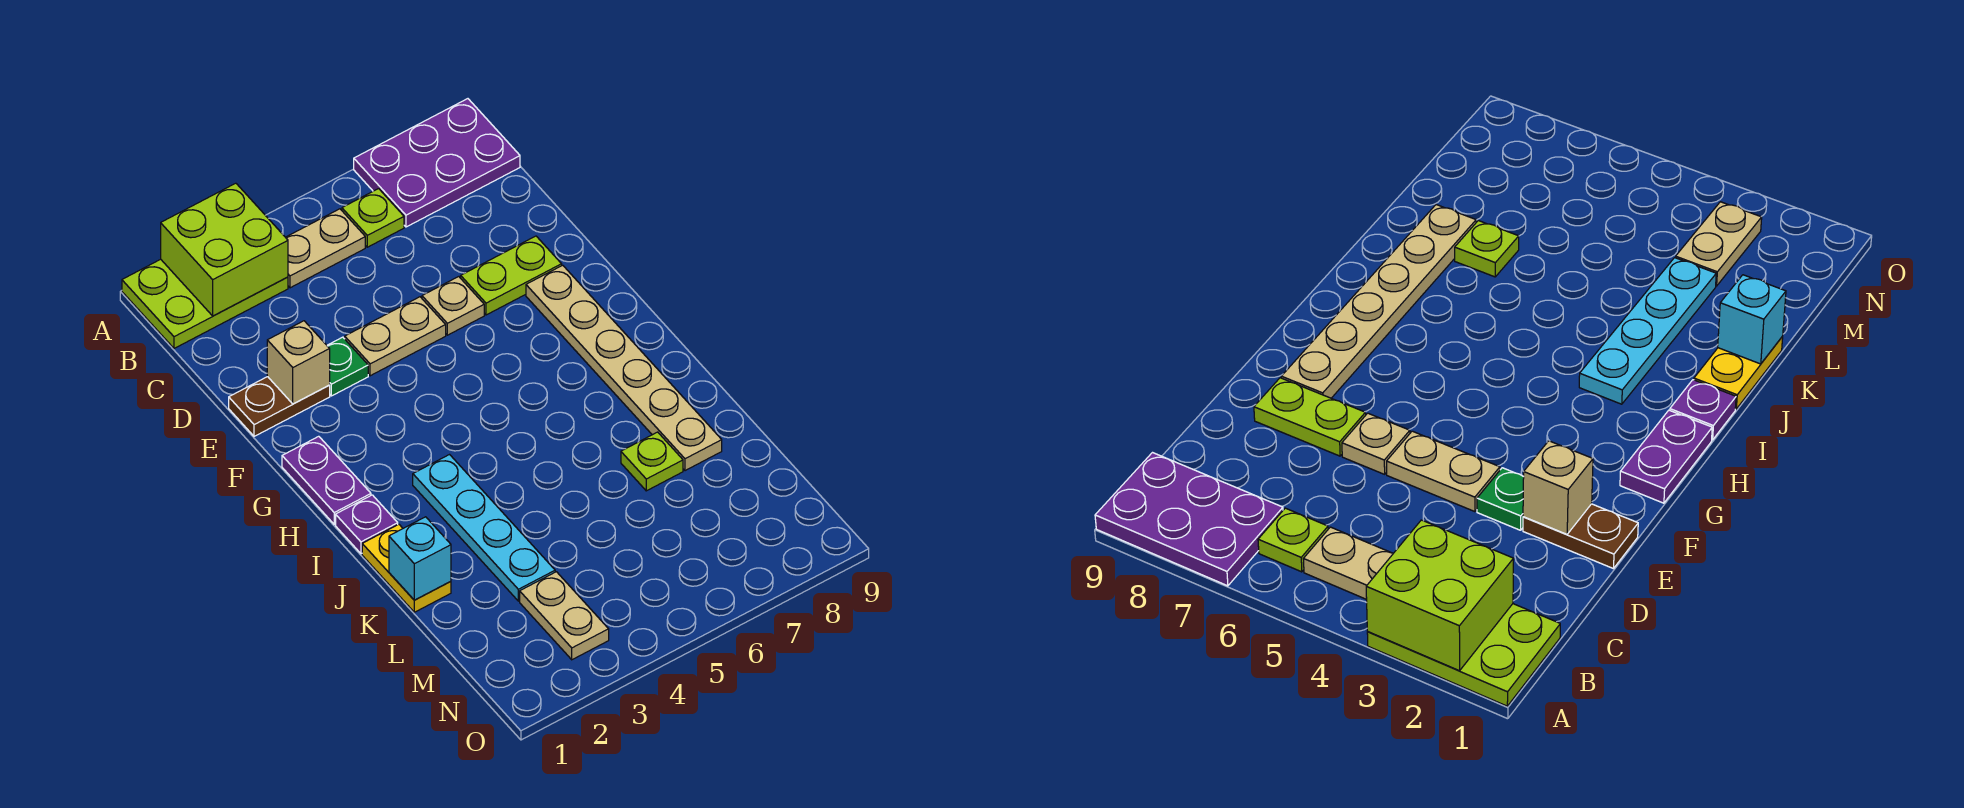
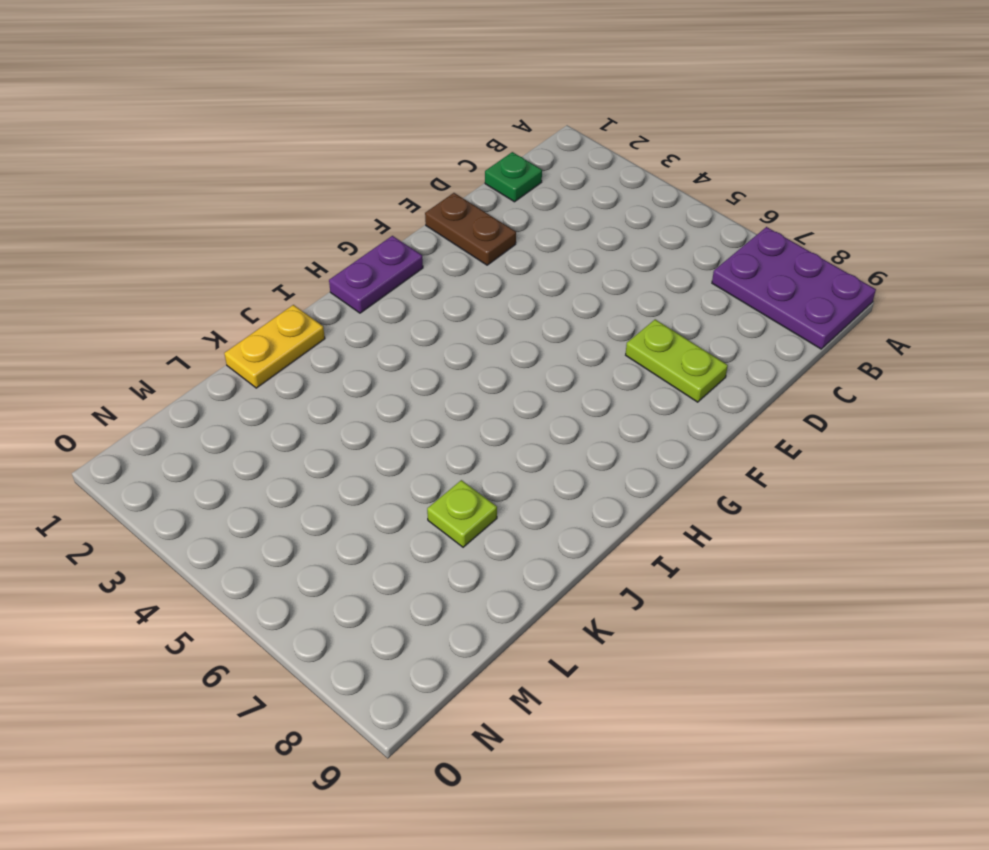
green 1x1 plate [485,152,542,202] -> green 1x1 plate moved to [327,337,368,396]
none -> lime 2x3 plate [122,259,288,348]
none -> tan 1x2 plate [286,209,365,288]
none -> lime 1x1 plate [342,189,404,247]

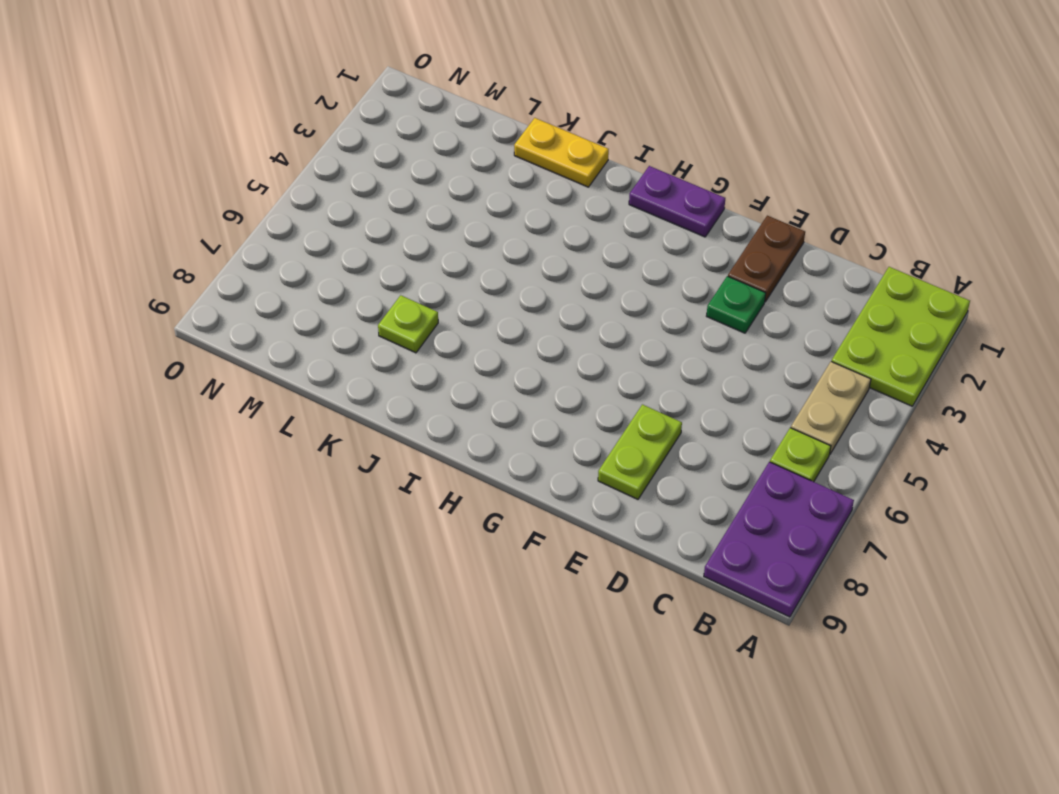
none -> tan 1x2 plate [345,297,446,376]
none -> tan 1x1 plate [422,277,484,335]
none -> tan 1x6 plate [526,265,722,471]

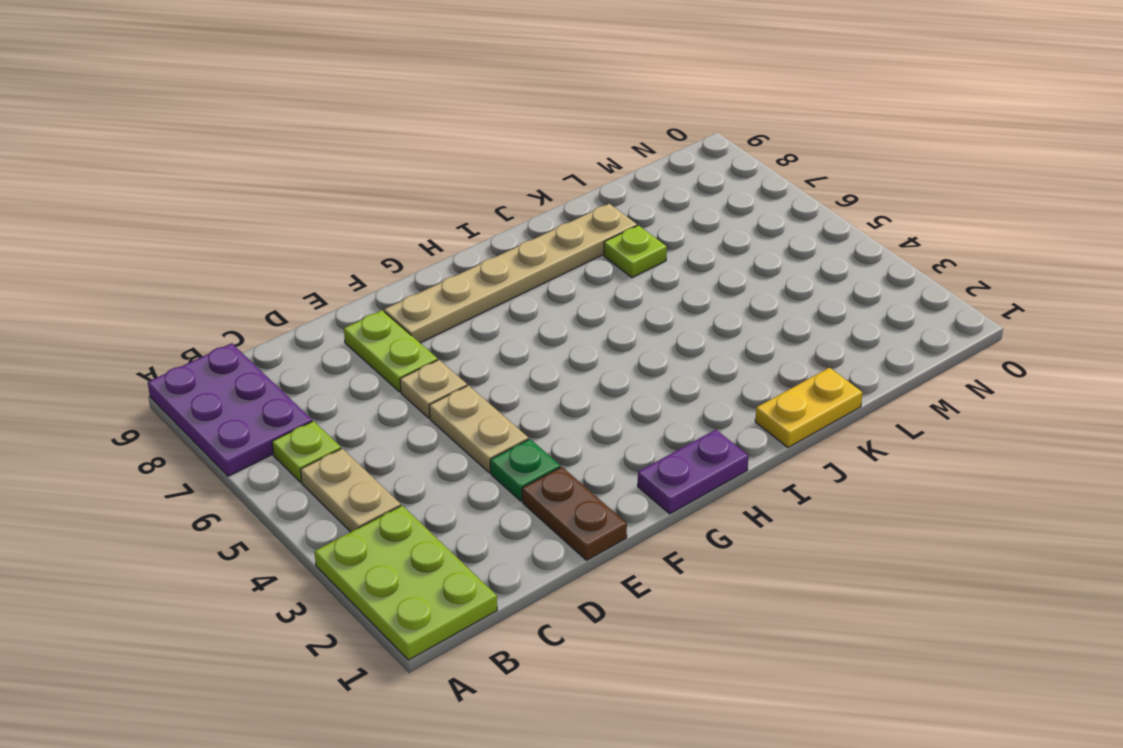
none -> purple 1x1 plate [336,495,398,554]
none -> cyan 1x4 plate [413,455,555,601]
none -> tan 1x2 plate [520,572,609,660]

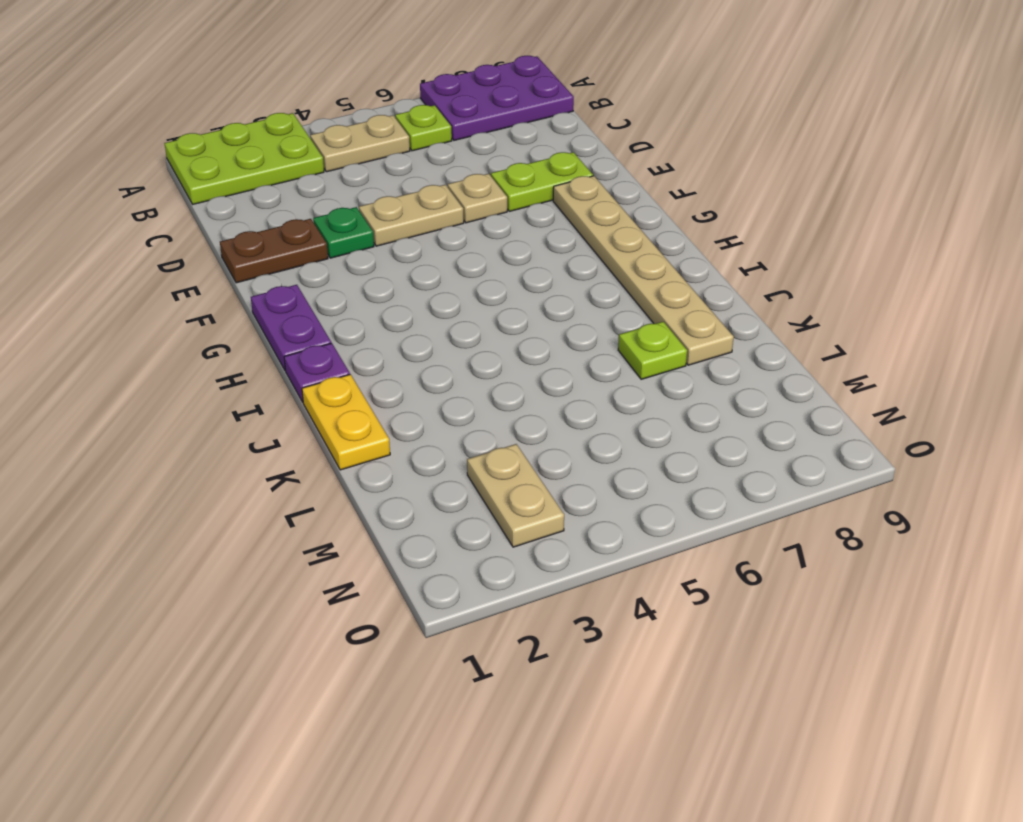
none -> cyan 1x4 plate [413,455,555,601]
none -> lime 2x2 brick [161,183,288,316]
none -> tan 1x1 brick [267,321,330,404]

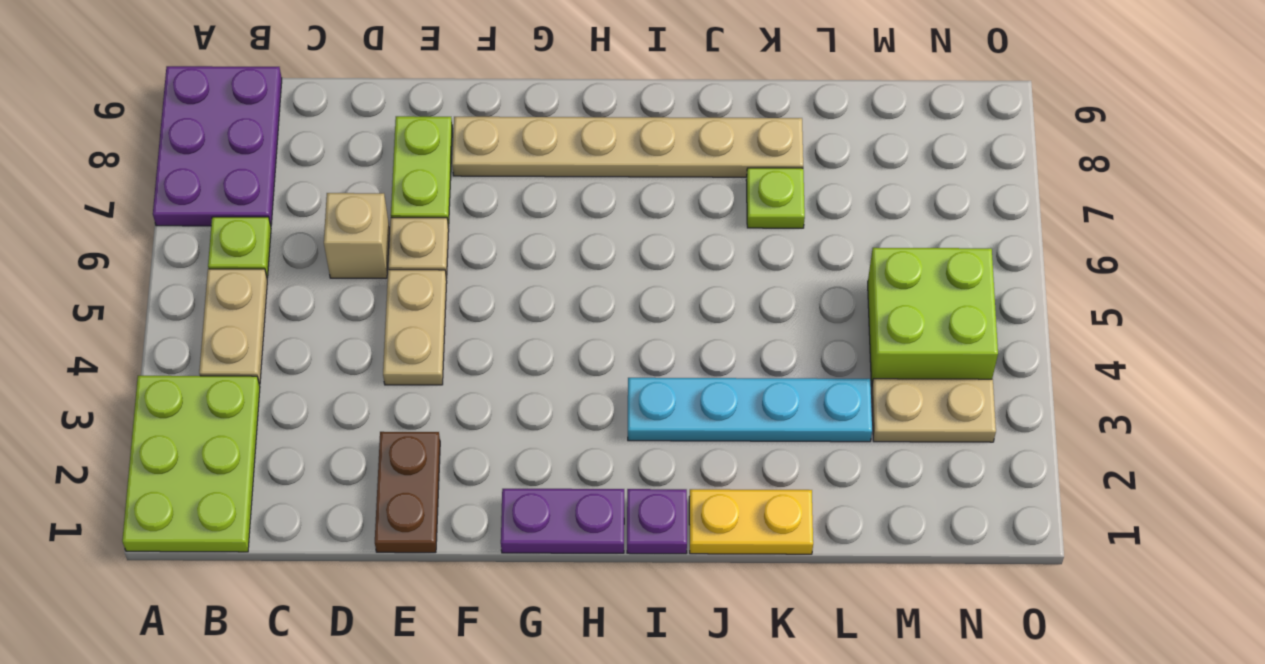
tan 1x1 brick [324,193,389,278] -> tan 1x1 brick moved to [267,321,330,404]
lime 2x2 brick [868,248,998,387] -> lime 2x2 brick moved to [161,183,288,316]
none -> green 1x1 plate [327,337,368,396]
none -> cyan 1x1 brick [389,517,451,600]

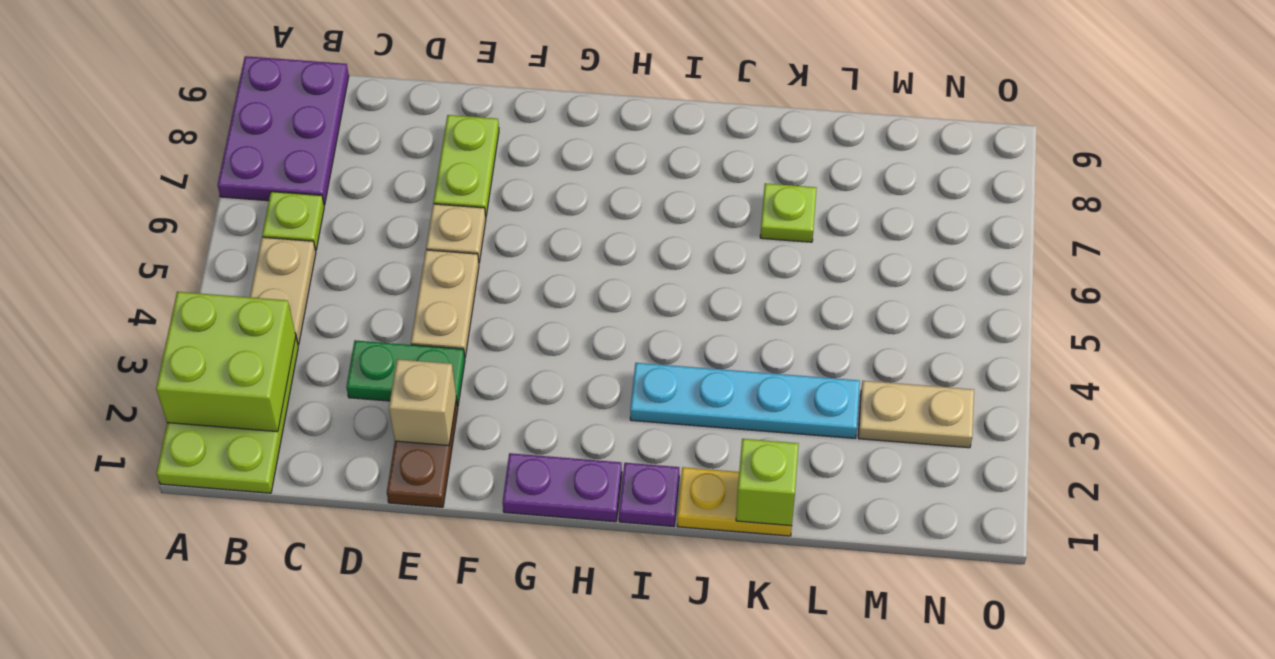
green 1x2 plate [346,340,465,406] -> green 1x1 plate [327,337,368,396]
lime 1x1 brick [736,439,799,526] -> cyan 1x1 brick [389,517,451,600]
none -> tan 1x6 plate [526,265,722,471]

